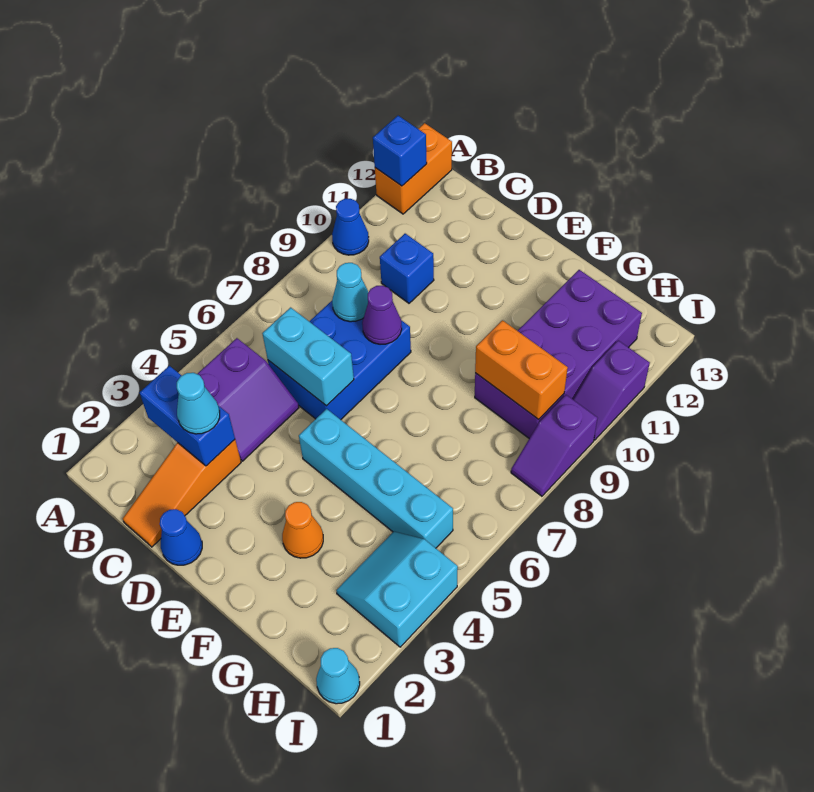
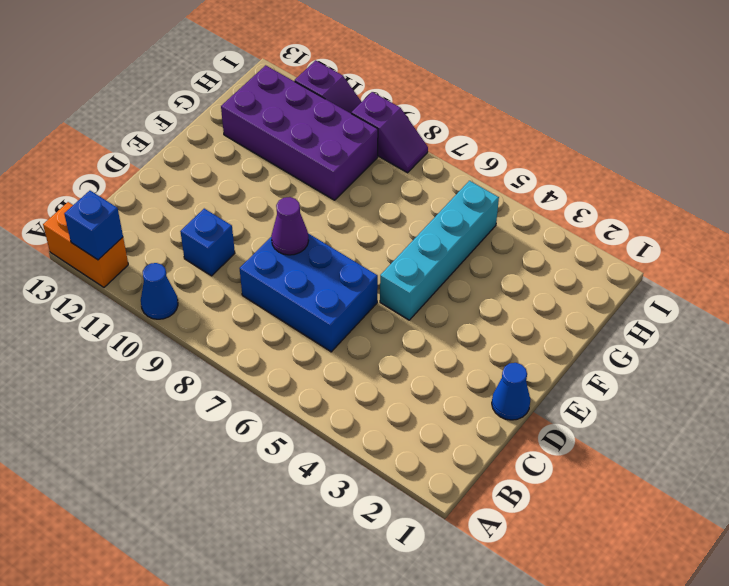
none -> purple 2x2 slope [198,338,299,461]
none -> orange 1x3 slope [123,440,241,547]
none -> orange 1x1 cone [282,502,323,558]

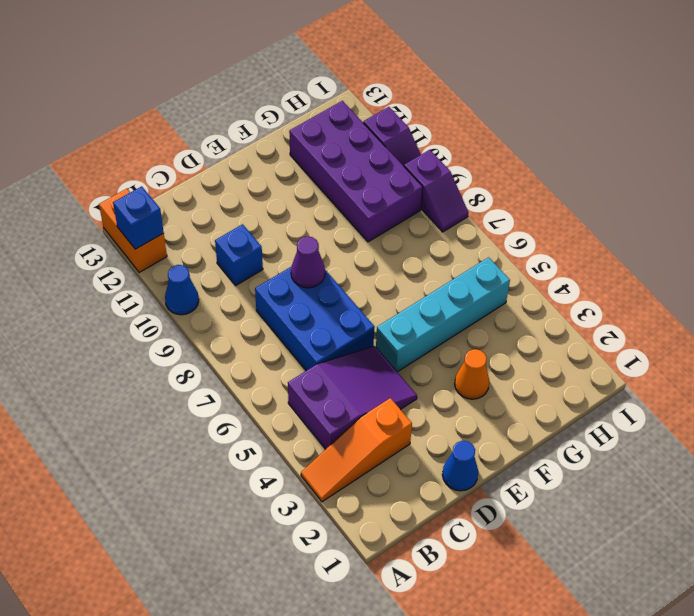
orange 1x3 slope [301,398,412,502] -> orange 1x3 slope turned to [123,440,241,547]
purple 2x3 slope [288,346,417,449] -> purple 2x2 slope [198,338,299,461]
none -> cyan 2x2 slope [336,532,458,647]
none -> cyan 1x1 cone [316,648,360,704]
none -> blue 1x2 brick [139,366,235,466]

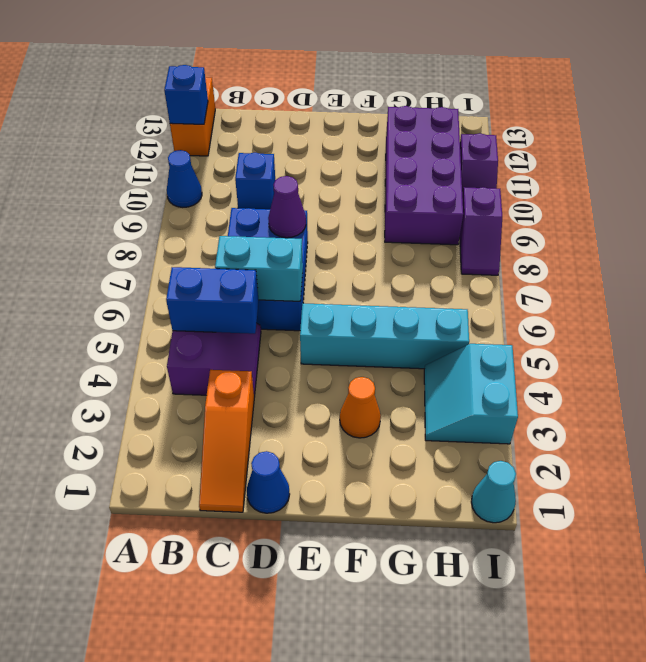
blue 1x2 brick [166,267,259,334] -> blue 1x2 brick moved to [139,366,235,466]
none -> cyan 1x1 cone [332,263,368,322]
none -> orange 1x2 brick [475,320,568,420]
none -> cyan 1x1 cone [177,373,220,434]

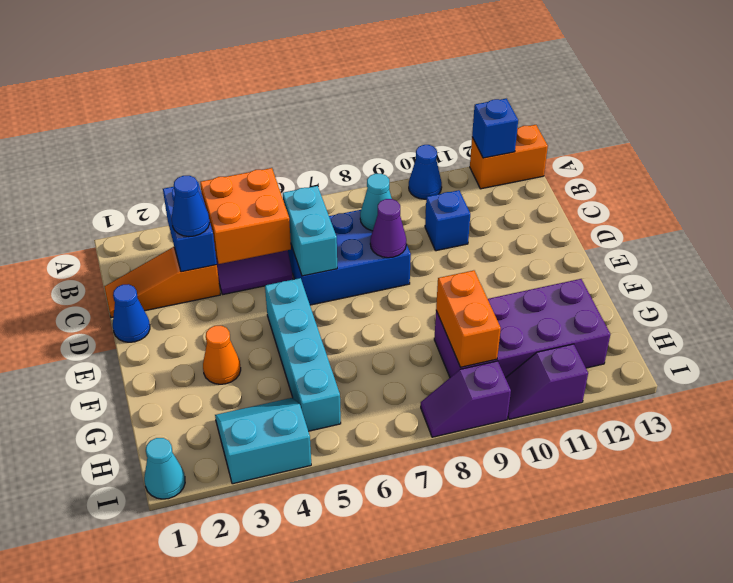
orange 2x2 brick [200,168,291,264] -> none
blue 1x1 cone [172,176,209,237] -> cyan 1x1 cone [177,373,220,434]

